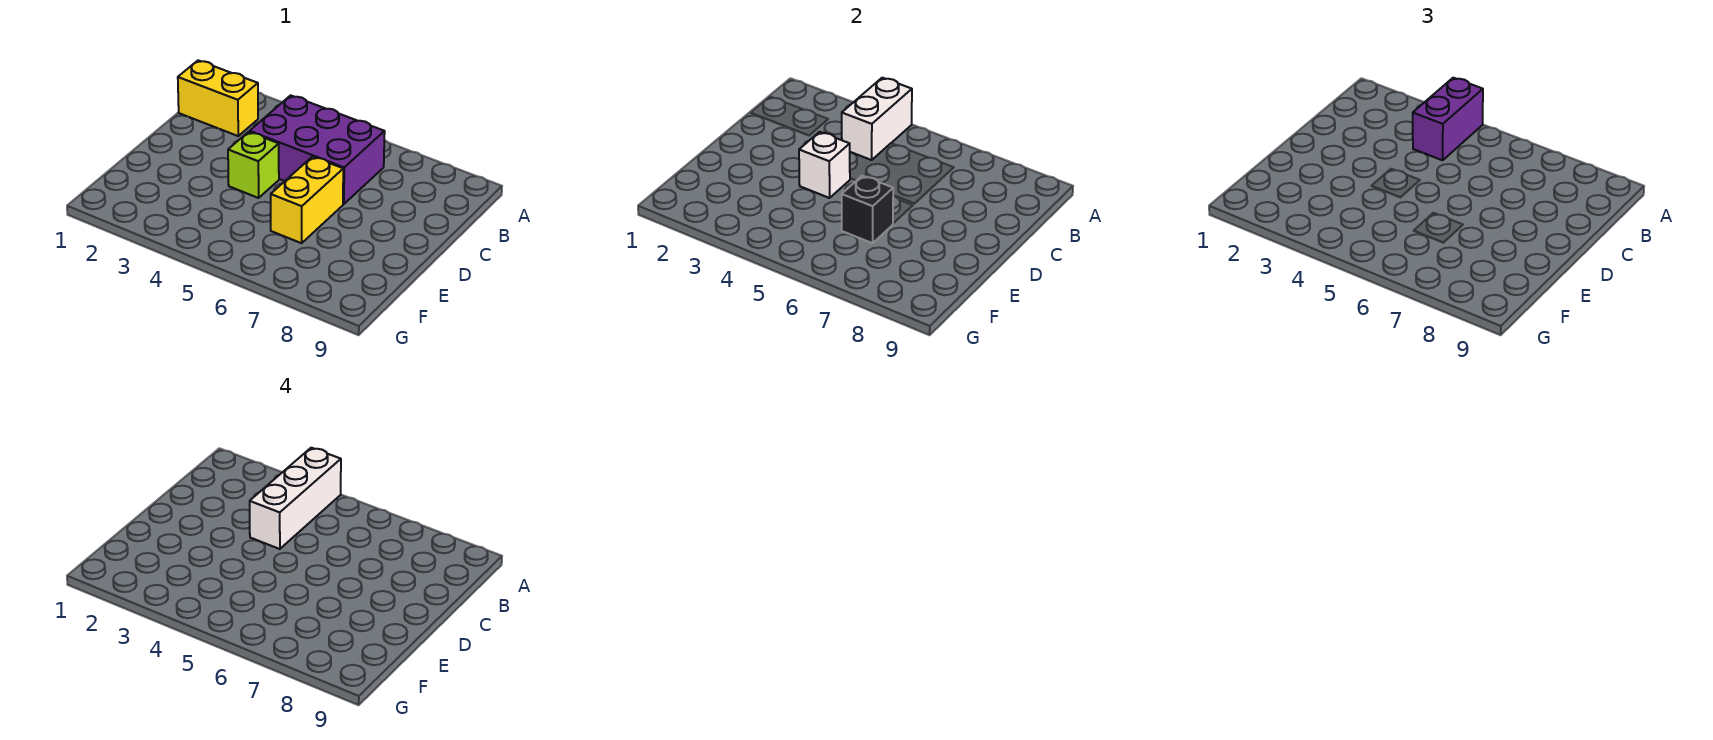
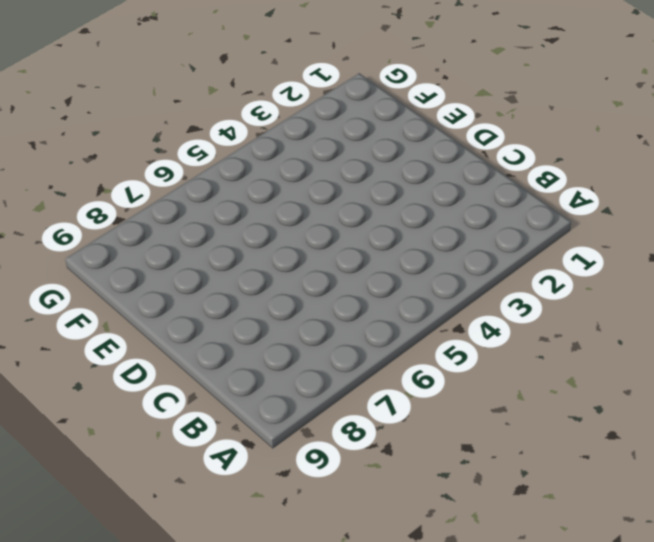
none -> yellow 1x2 brick [178,60,258,136]
none -> purple 2x3 brick [250,95,385,204]

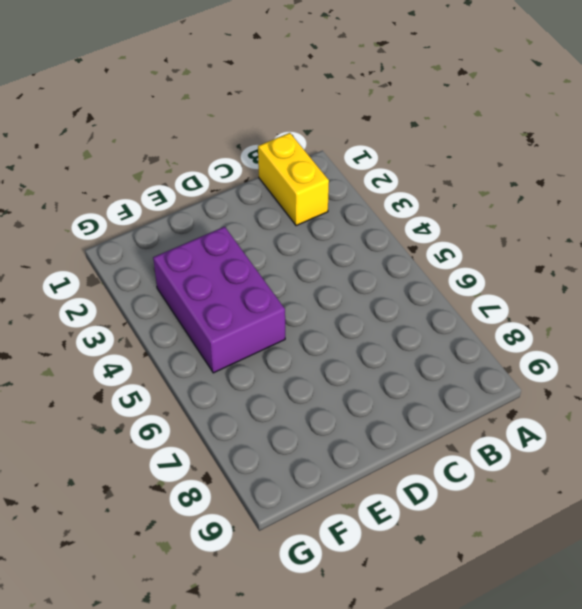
purple 2x3 brick [153,227,285,373] -> purple 2x3 brick moved to [250,95,385,204]
none -> lime 1x1 brick [228,132,279,198]
none -> yellow 1x2 brick [271,157,343,243]

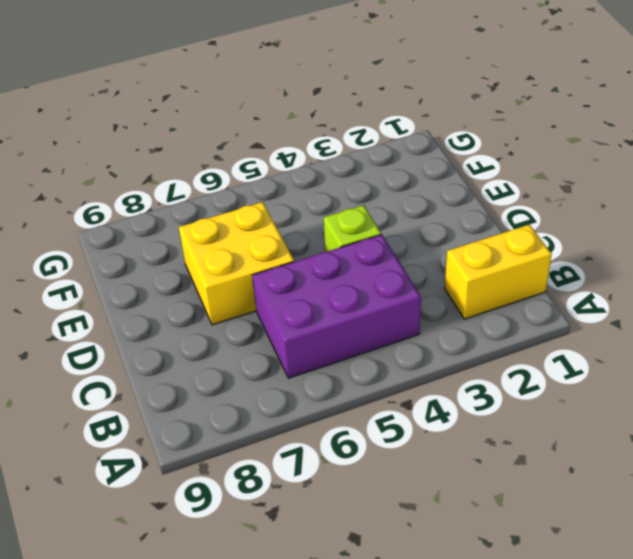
yellow 2x2 brick [179,202,294,325] -> yellow 1x2 brick [271,157,343,243]
none -> white 1x2 brick [842,78,912,160]
none -> white 1x1 brick [799,132,850,198]

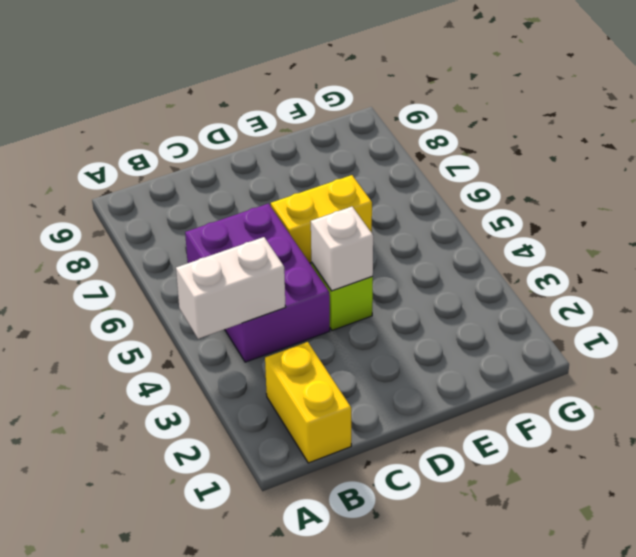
none -> black 1x1 brick [842,176,894,243]
none -> purple 1x2 brick [1413,78,1483,160]

